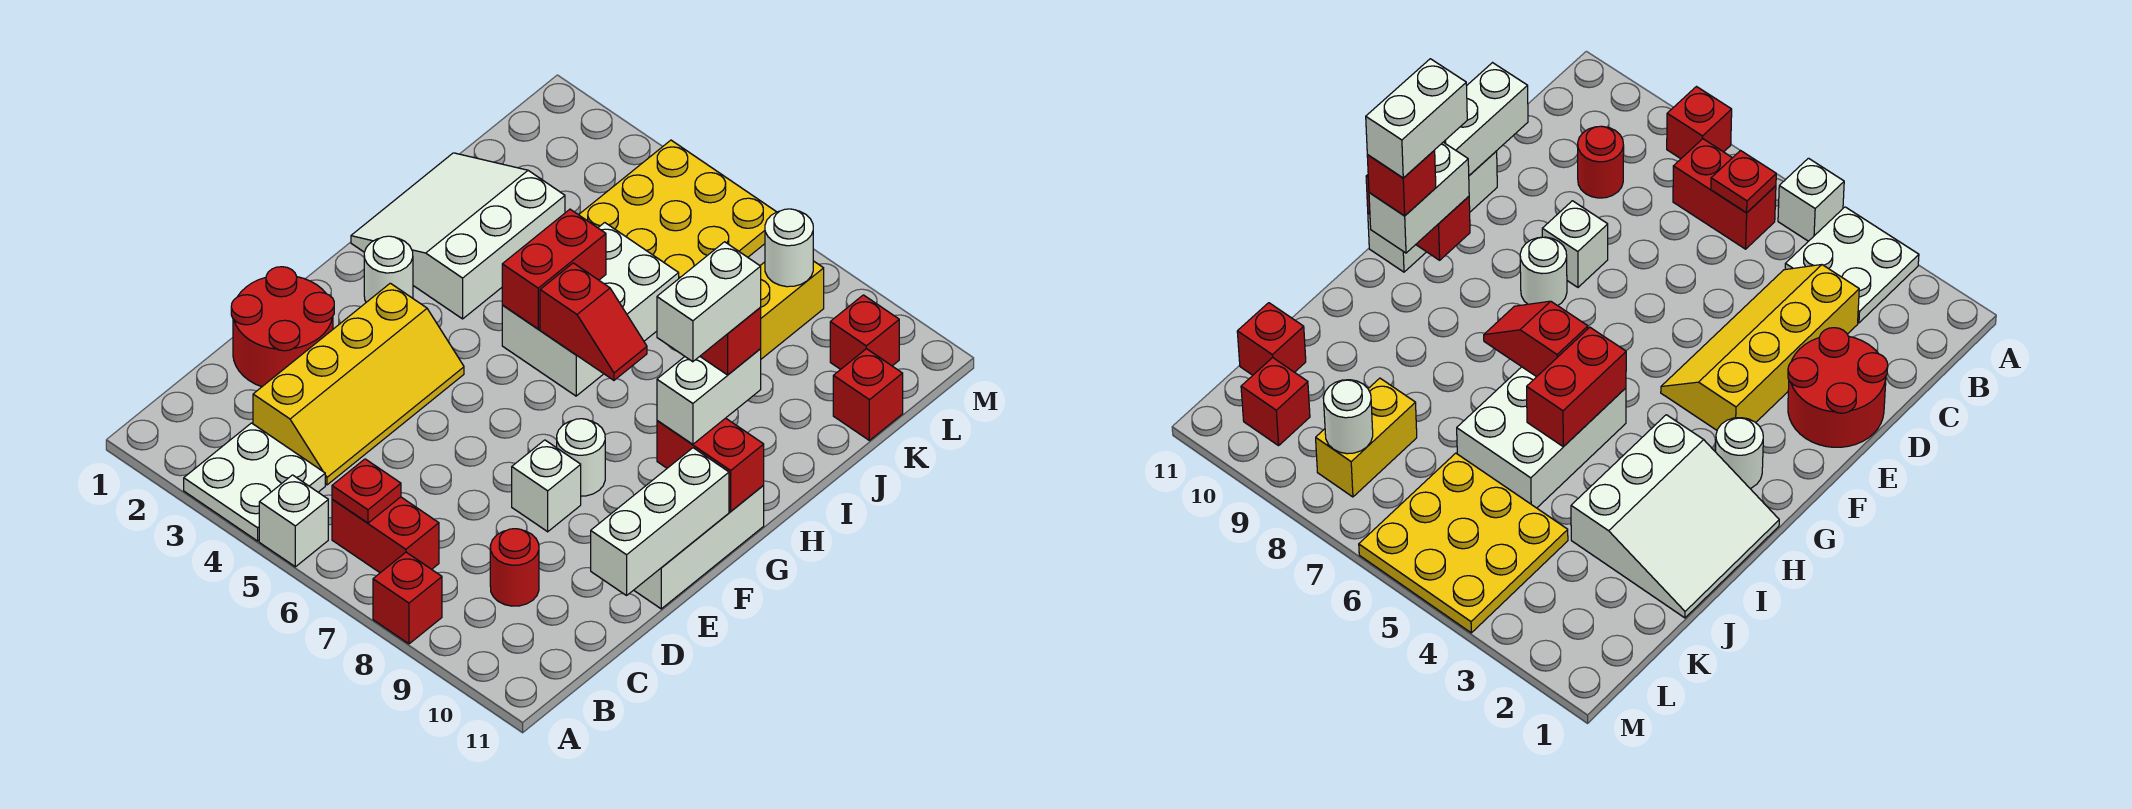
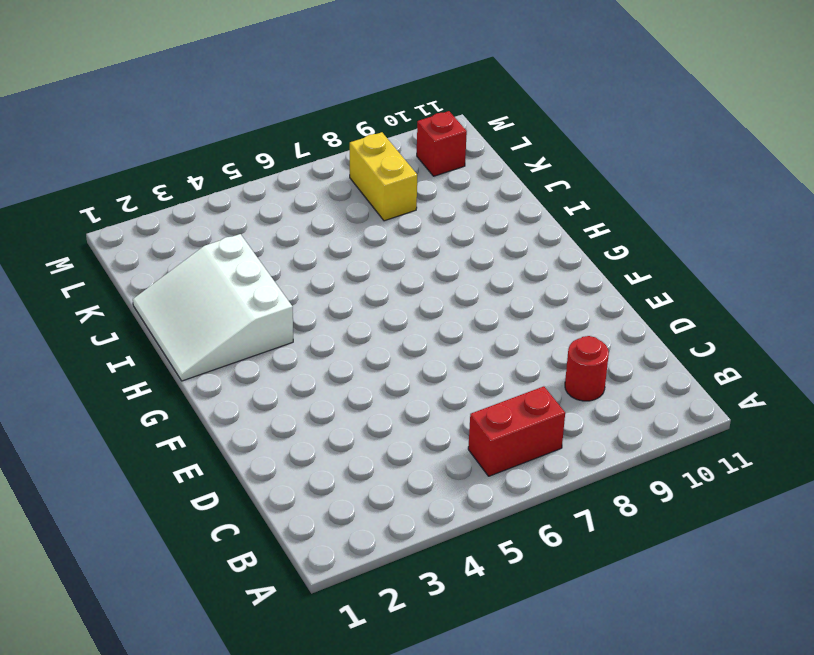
none -> white 2x2 plate [184,423,325,541]
none -> white 1x1 brick [259,475,328,567]
none -> red 1x1 brick [373,552,442,644]

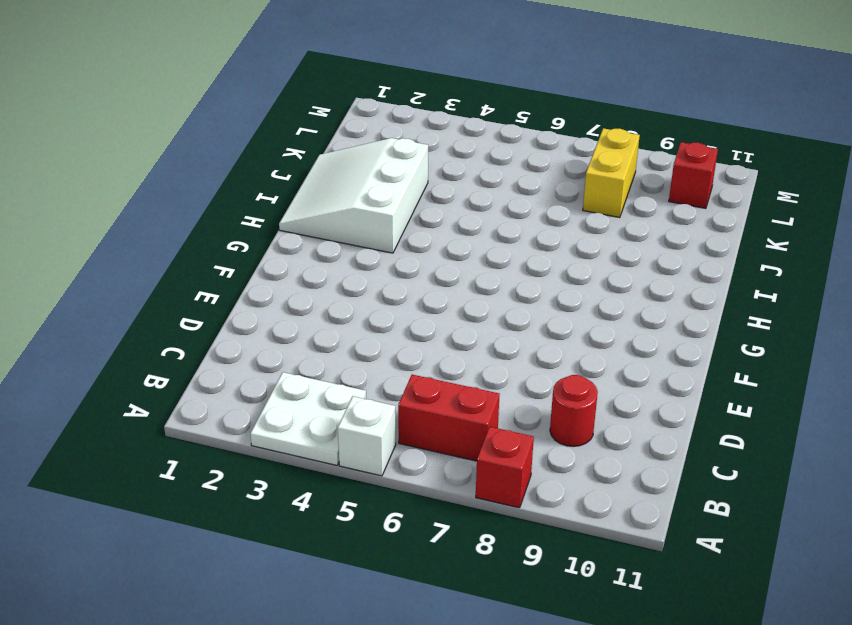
none -> yellow 2x4 slope [253,283,464,485]
none -> red 2x2 round brick [231,267,334,387]
none -> white 1x1 brick [512,440,581,532]

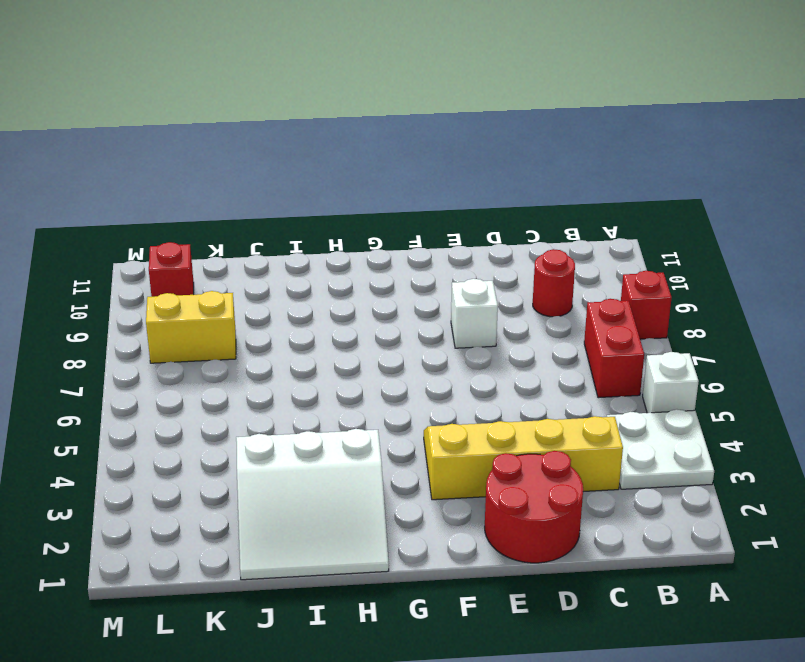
none -> white 1x3 brick [634,486,764,609]
none -> white 1x1 round brick [557,419,605,496]
none -> white 1x1 round brick [364,236,413,302]

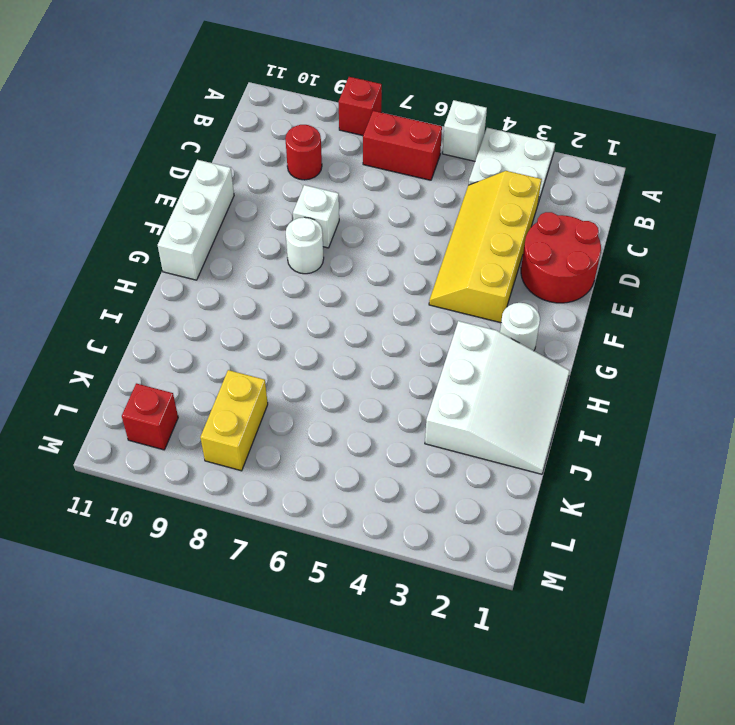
none -> white 2x3 brick [502,223,679,396]
none -> yellow 3x3 plate [579,140,776,278]
none -> red 1x1 brick [833,349,903,440]

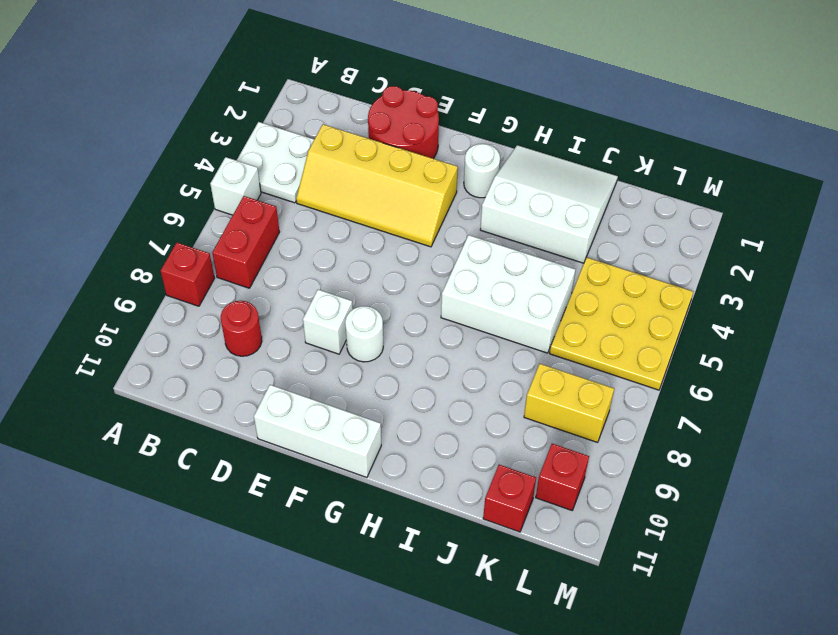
none -> red 1x1 plate [332,459,401,523]
none -> white 1x3 brick [591,448,729,595]
none -> red 1x2 brick [657,418,764,511]

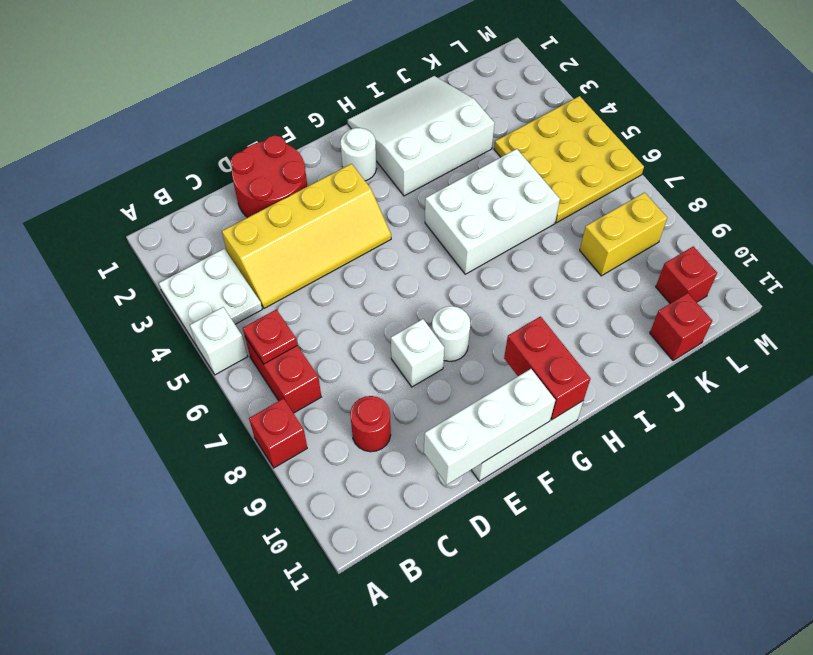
none -> red 1x2 brick [502,209,606,329]
none -> red 1x2 slope [540,263,647,380]
none -> white 1x1 round brick [765,209,813,287]

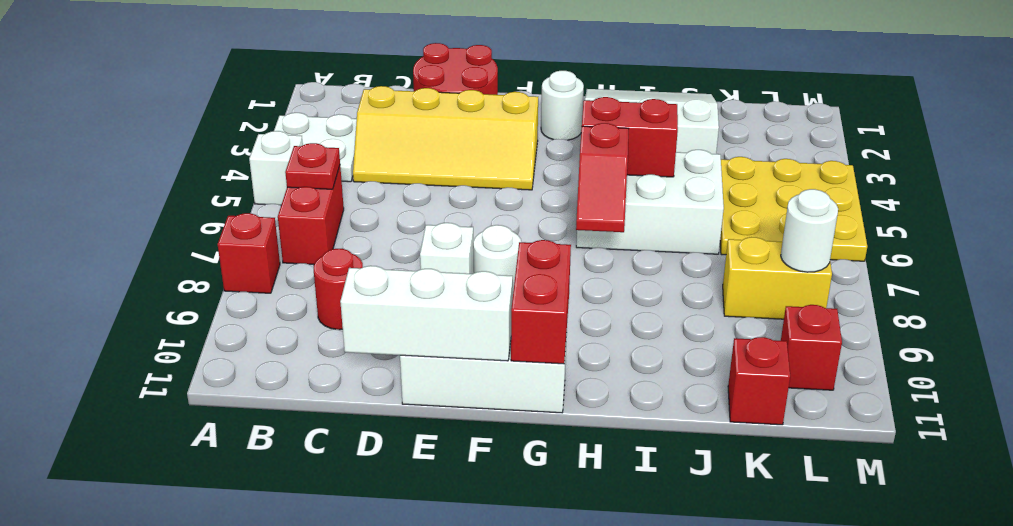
none -> white 1x2 brick [657,349,761,444]
none -> red 1x1 brick [700,307,761,375]
none -> white 1x2 brick [657,242,761,362]

